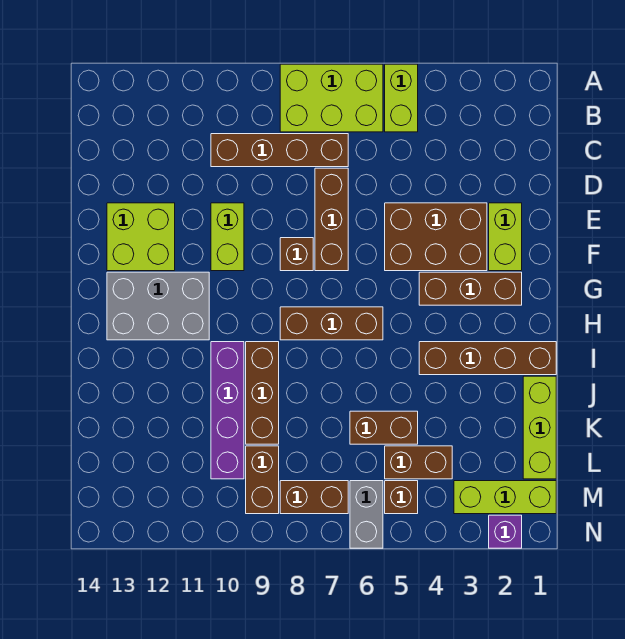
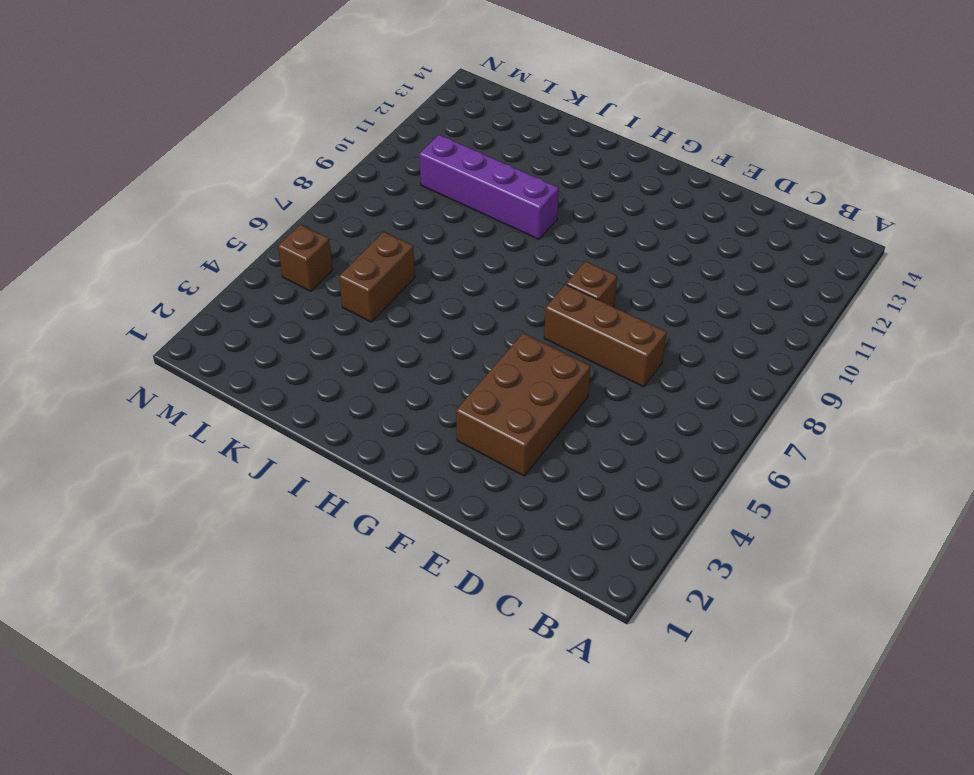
none -> lime 1x2 brick [385,64,418,132]
none -> lime 2x3 brick [280,64,383,132]
none -> brown 1x4 brick [211,134,348,167]

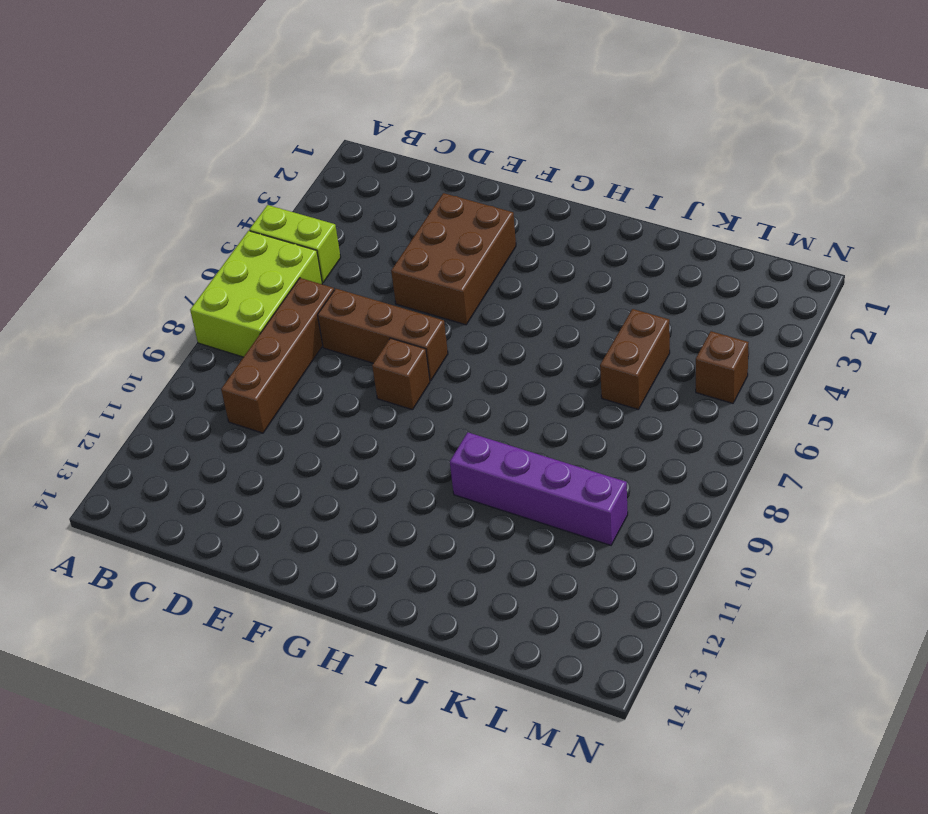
none -> lime 1x2 brick [489,203,522,271]
none -> lime 1x2 brick [211,203,244,271]
none -> lime 2x2 brick [107,203,175,271]

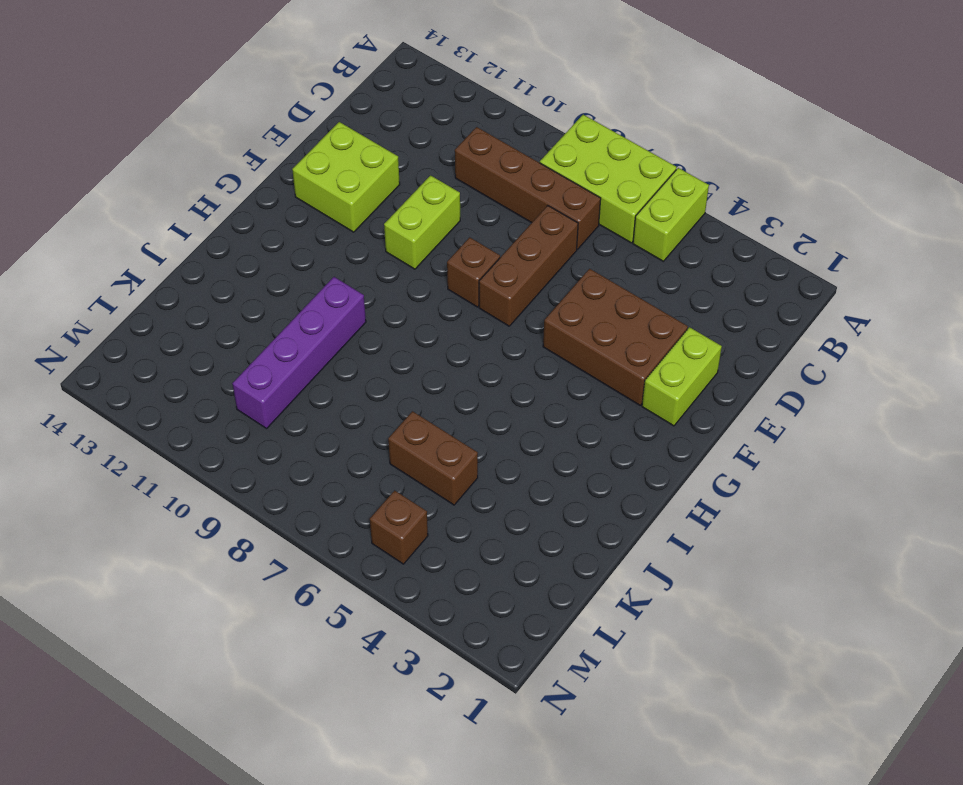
none -> brown 1x3 brick [419,272,522,305]
none -> grey 2x3 brick [107,272,209,340]
none -> brown 1x3 brick [280,307,383,340]

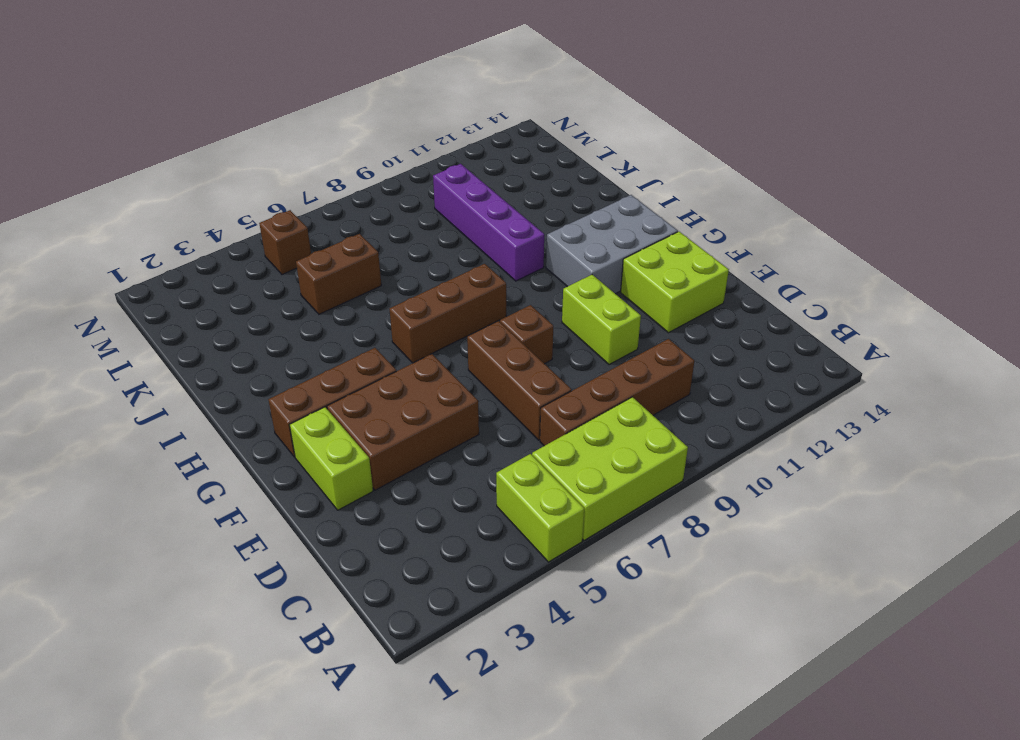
none -> brown 1x4 brick [419,342,556,375]
none -> brown 1x3 brick [246,342,279,444]
none -> lime 1x3 brick [523,376,556,479]

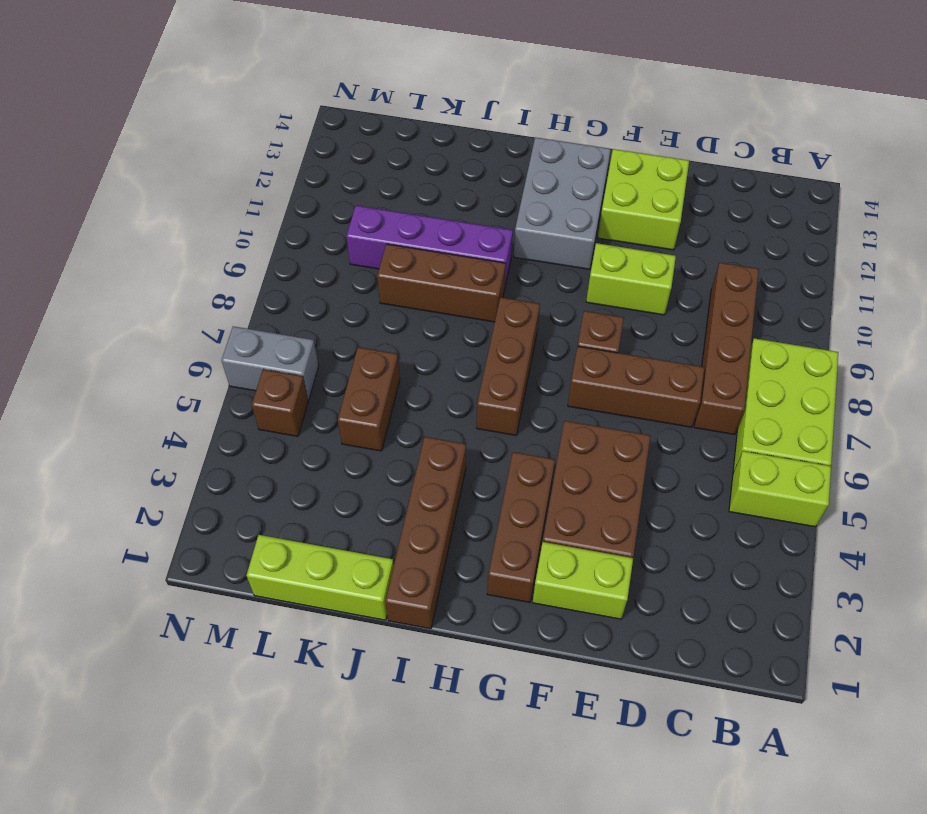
none -> brown 1x2 brick [385,446,452,479]
none -> brown 1x2 brick [246,446,279,514]
none -> lime 1x3 brick [454,481,556,514]

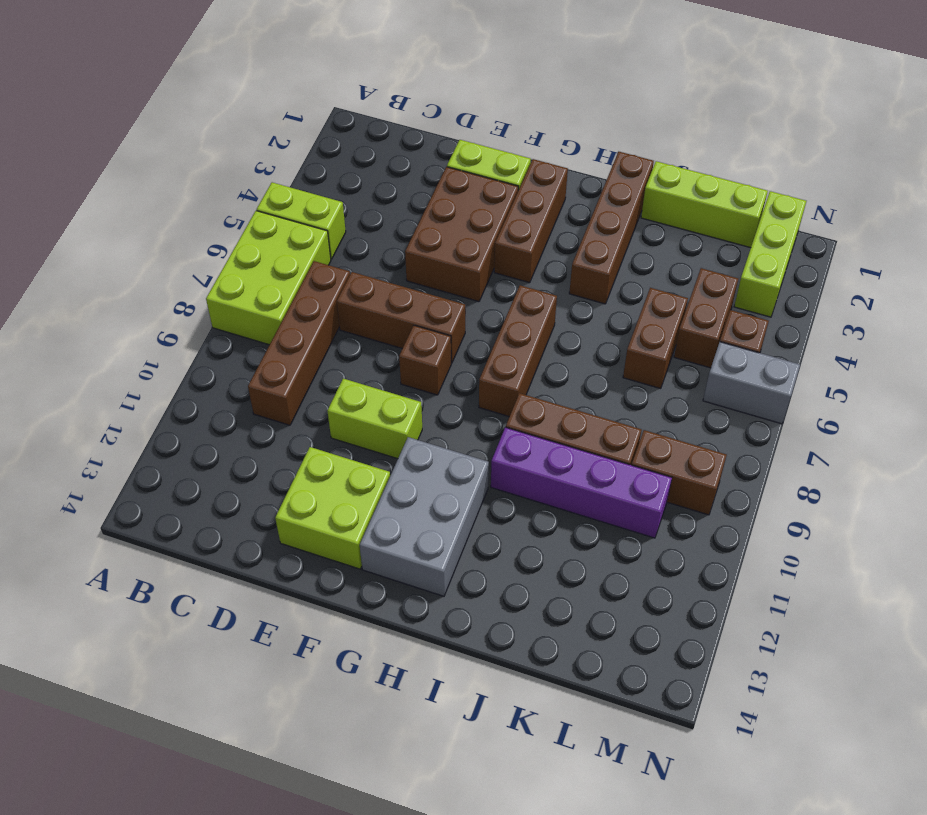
none -> brown 1x2 brick [280,481,348,514]
none -> purple 1x1 brick [489,515,522,548]

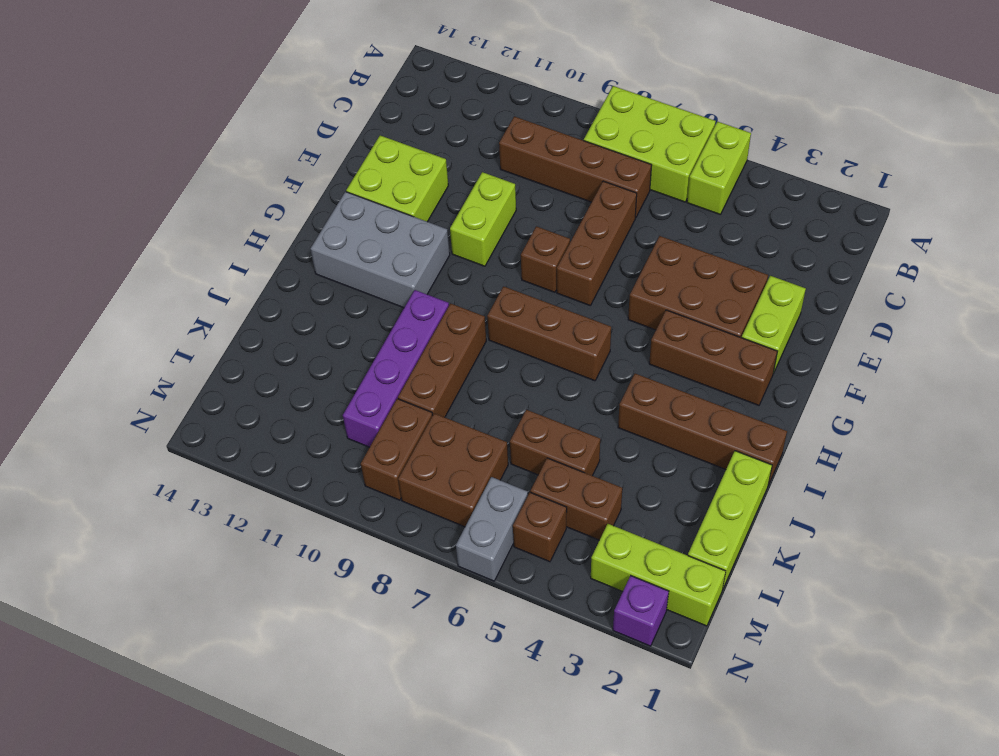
brown 2x2 brick [398,413,508,527] -> brown 1x2 brick [280,481,348,514]

